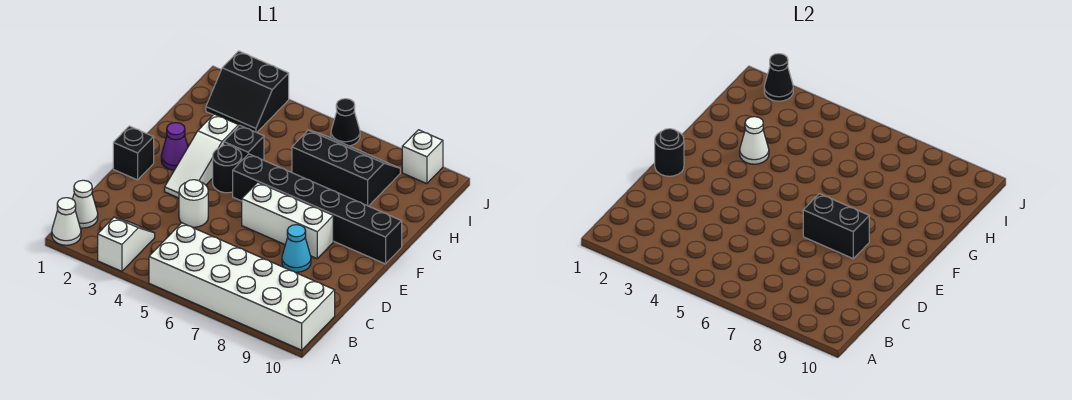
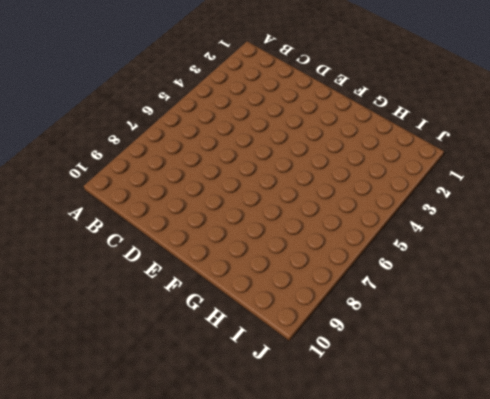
none -> white 1x1 cone [52,198,81,245]
none -> white 1x2 slope [98,217,155,271]
none -> white 2x6 brick [149,223,335,350]

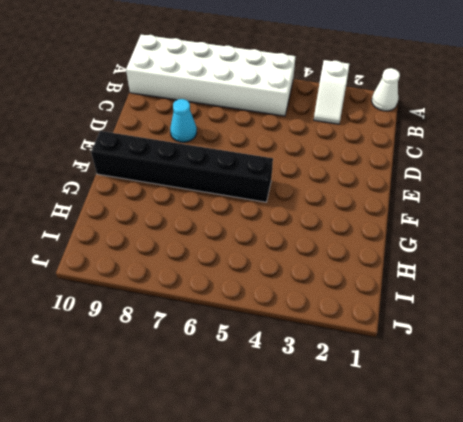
none -> white 1x1 cone [73,180,98,228]
none -> white 1x1 round brick [179,180,208,227]
none -> black 1x1 brick [113,126,154,180]

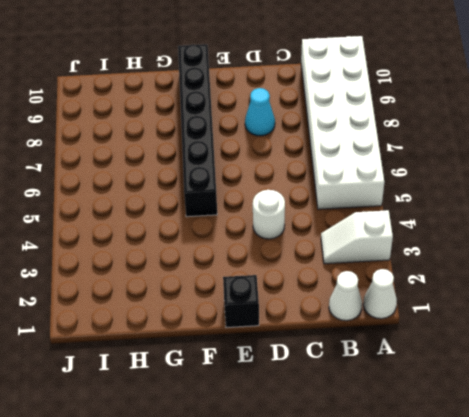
none -> white 1x3 slope [165,114,238,198]
none -> white 1x3 brick [242,182,333,258]
none -> purple 1x1 cone [161,123,188,170]

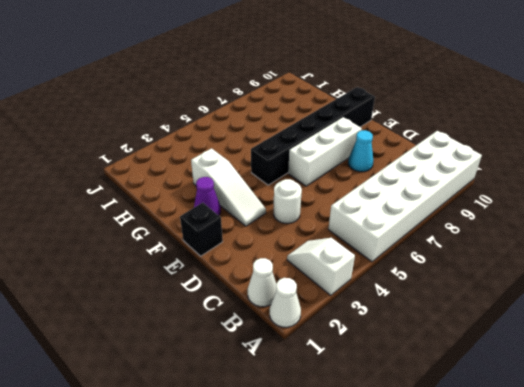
none -> black 1x1 round brick [213,145,242,193]
none -> black 1x1 brick [224,125,264,160]
none -> black 2x3 slope [292,130,400,206]

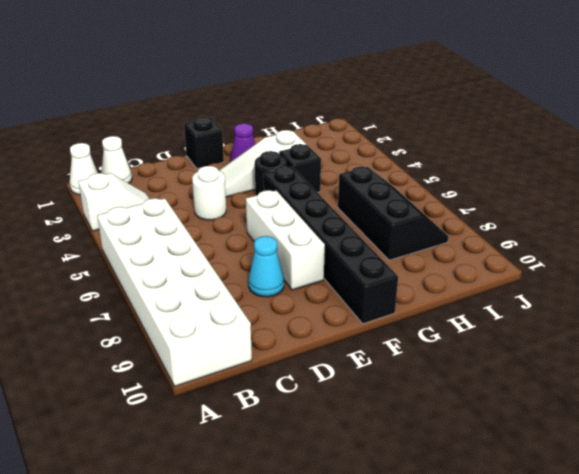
none -> black 2x2 slope [206,51,289,133]
none -> black 1x1 cone [331,99,360,146]
none -> white 1x1 brick [402,130,443,184]

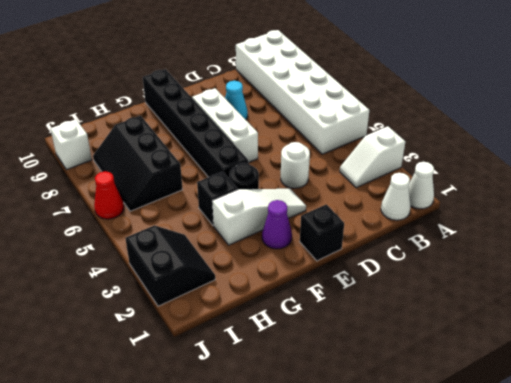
red 1x1 cone [94,171,124,219] -> black 1x1 cone [331,99,360,146]
none -> black 1x1 round brick [655,129,684,176]
none -> black 1x2 brick [803,194,869,258]
none -> white 1x1 cone [740,117,769,164]

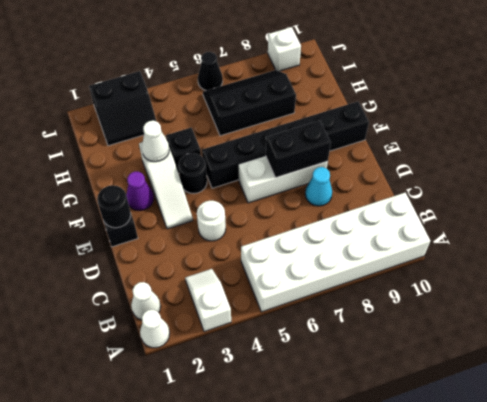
none -> black 1x1 cone [764,54,793,101]

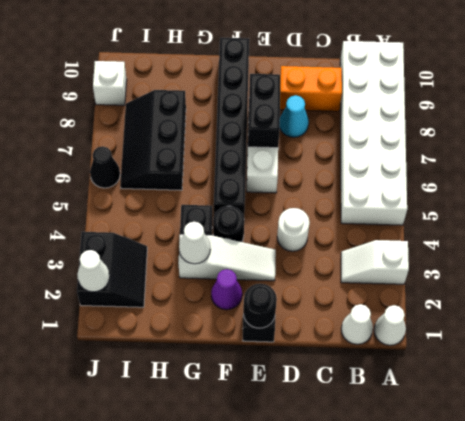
orange 1x2 brick [280,66,342,111] -> none
white 1x1 cone [77,250,110,292] -> black 1x1 cone [764,54,793,101]

